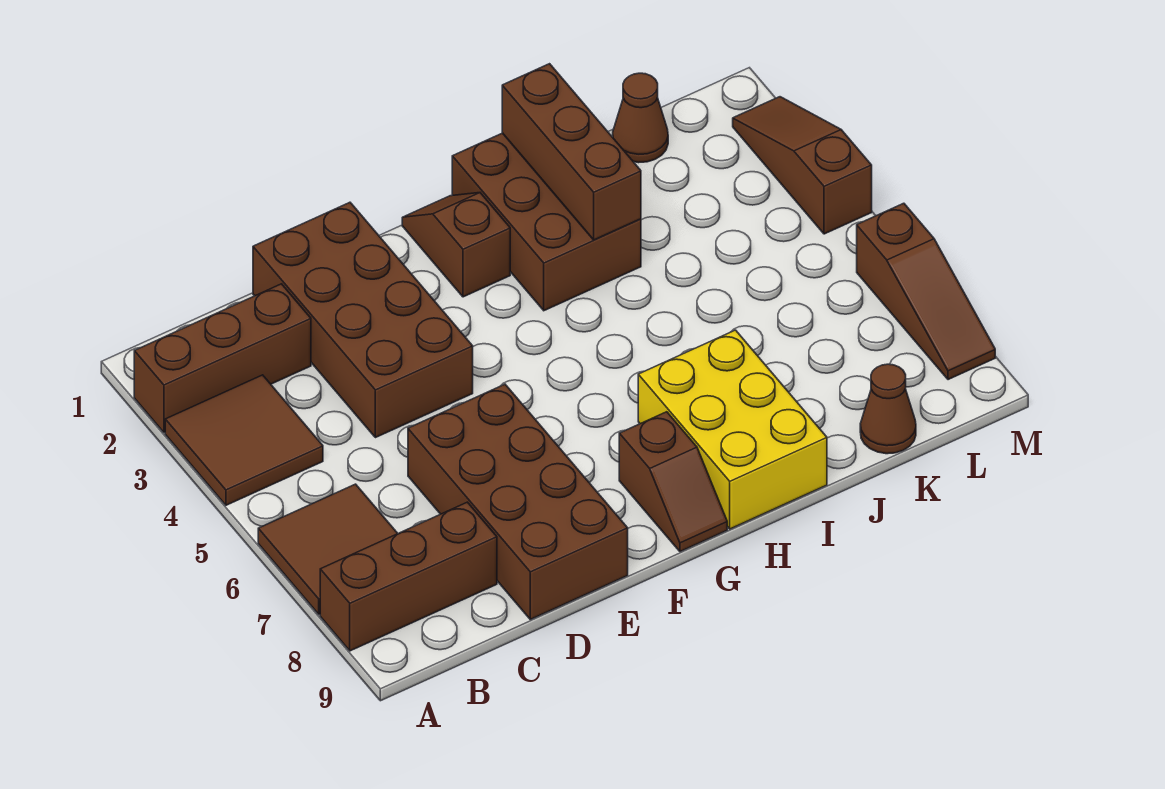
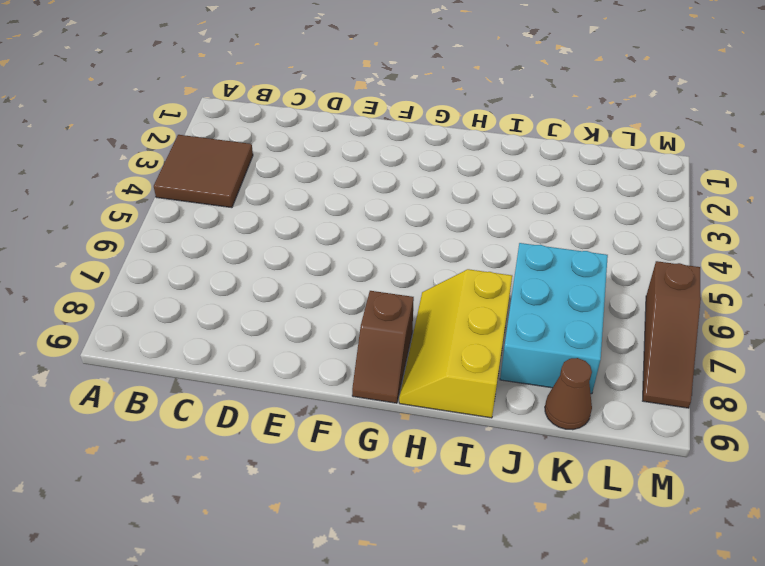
yellow 2x3 slope [399,269,512,418] -> yellow 2x3 brick [638,330,827,529]
cyan 2x3 brick [500,243,608,394] -> none
none -> brown 1x3 brick [134,284,311,433]
none -> brown 2x2 tile [258,484,398,614]
none -> brown 1x3 brick [320,502,497,651]

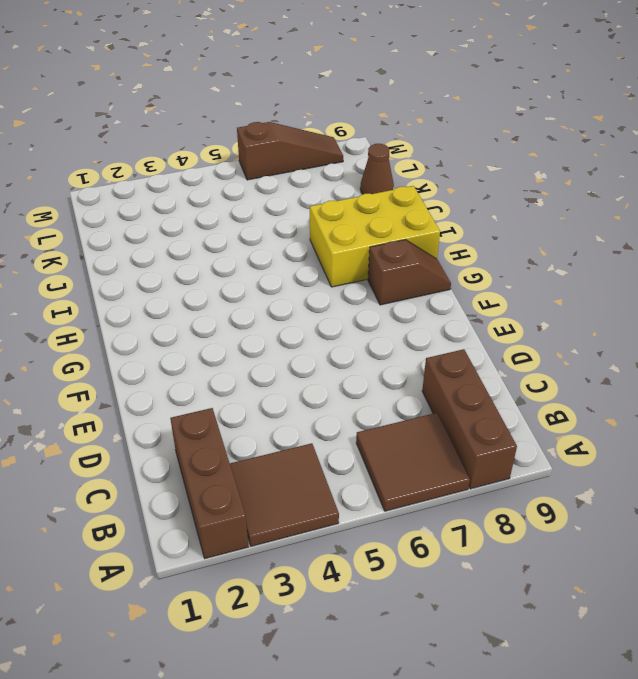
none -> brown 2x4 brick [253,202,473,438]
none -> brown 2x4 brick [408,384,628,619]
none -> brown 1x2 slope [402,193,510,297]

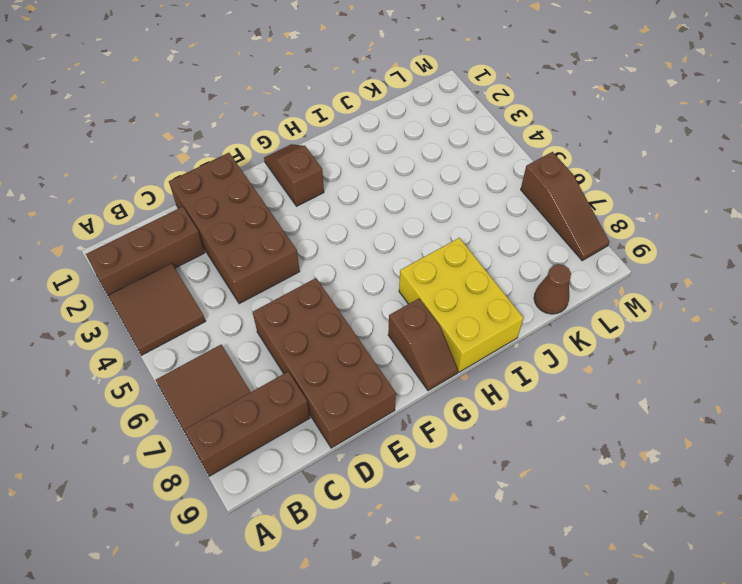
none -> brown 2x3 brick [452,133,641,311]
none -> brown 1x1 cone [613,73,668,163]
none -> brown 1x3 slope [733,97,872,234]

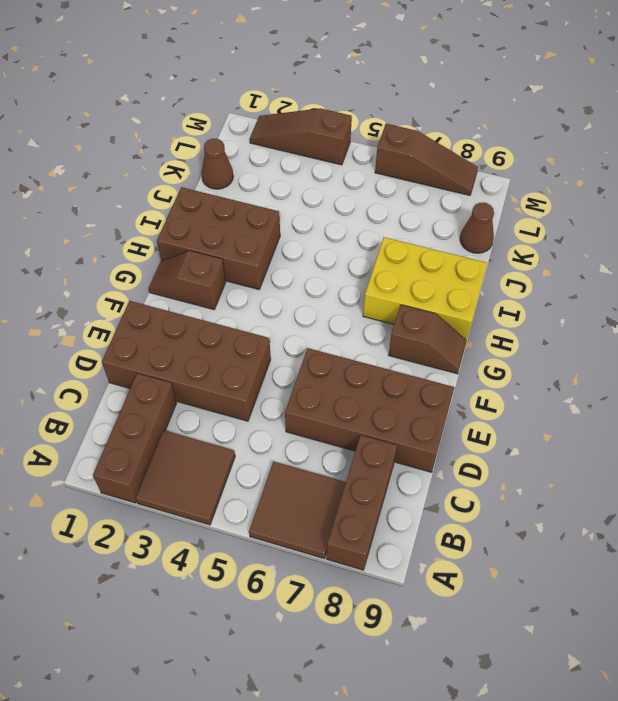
none -> brown 1x3 brick [502,64,641,240]

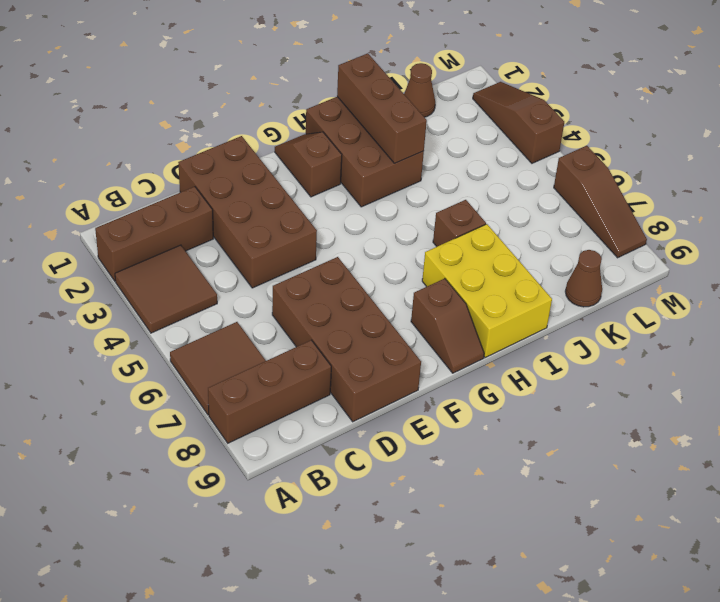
brown 1x1 brick [433,200,486,247] -> none

